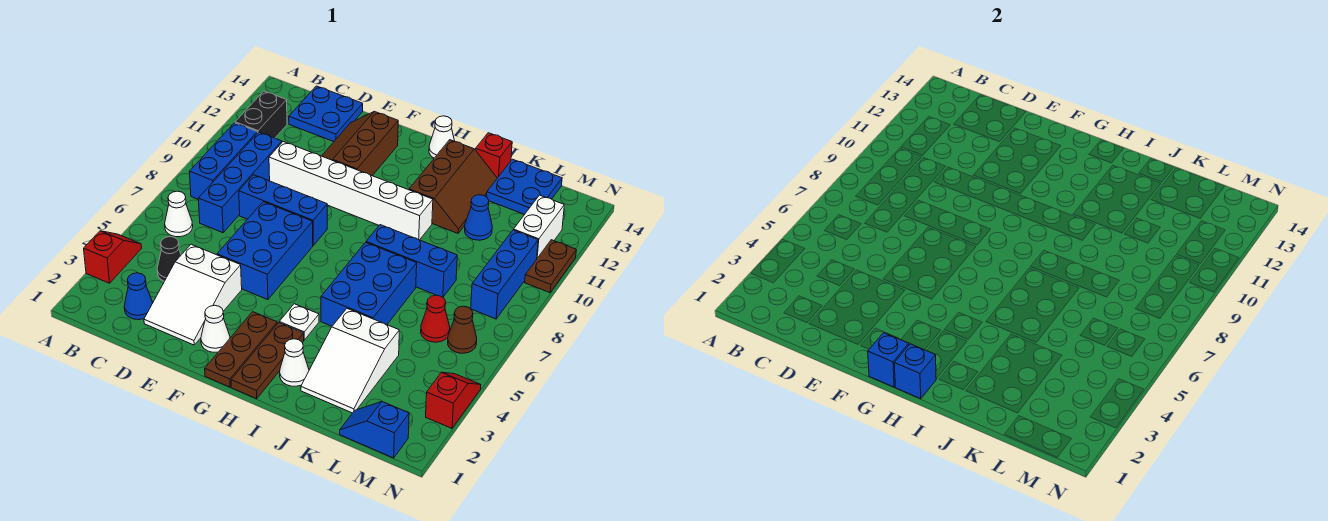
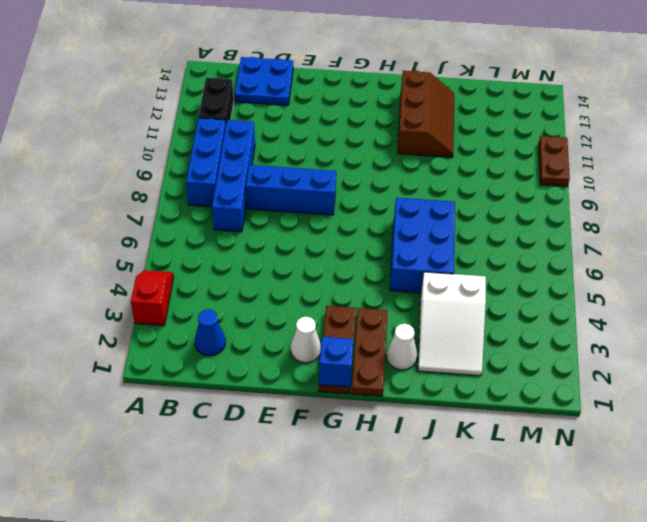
none -> white 1x1 cone [165,191,193,237]
none -> black 1x1 cone [157,237,181,281]
none -> white 2x3 slope [144,244,242,345]
none -> white 1x6 brick [269,142,433,240]

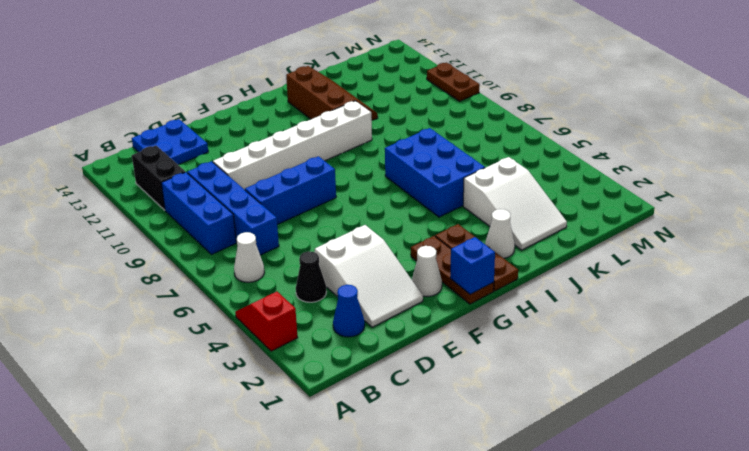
none -> blue 2x3 brick [217,202,313,300]
none -> brown 2x3 slope [322,111,398,176]
none -> white 1x1 plate [279,304,319,340]
none -> white 1x1 cone [429,116,454,158]

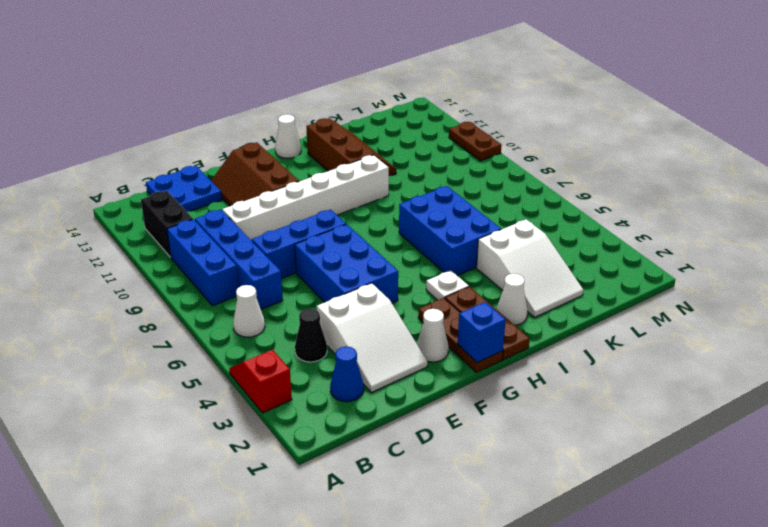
none -> blue 1x3 brick [366,225,457,297]
none -> red 1x1 brick [476,133,512,178]
none -> blue 1x1 cone [465,195,492,240]
none -> blue 2x2 plate [487,159,562,214]

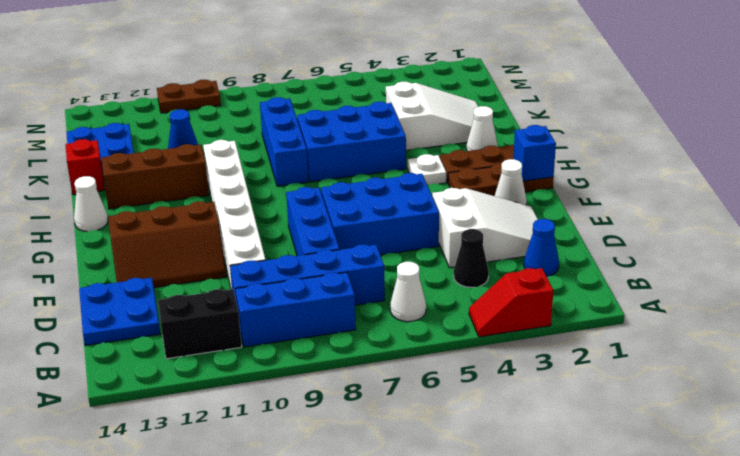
none -> blue 1x2 slope [340,402,409,458]
none -> red 1x1 cone [421,295,450,342]
none -> brown 1x1 cone [448,306,477,353]
none -> blue 1x3 brick [471,230,538,319]

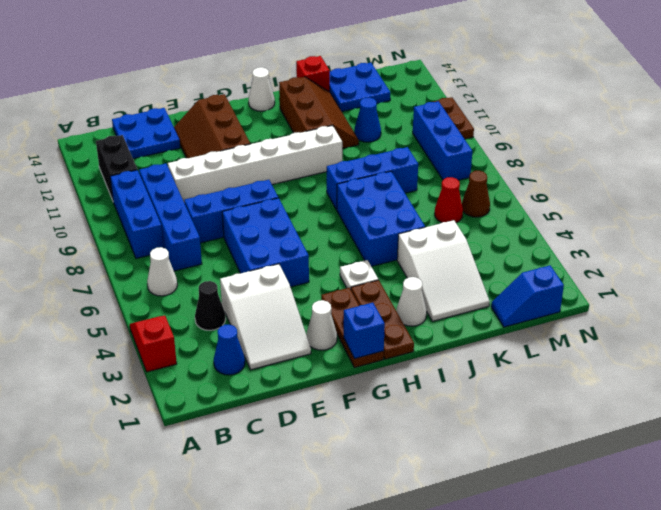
none -> white 1x2 brick [513,195,564,258]
none -> red 1x2 slope [426,372,481,428]
none -> blue 1x1 brick [894,344,936,399]

